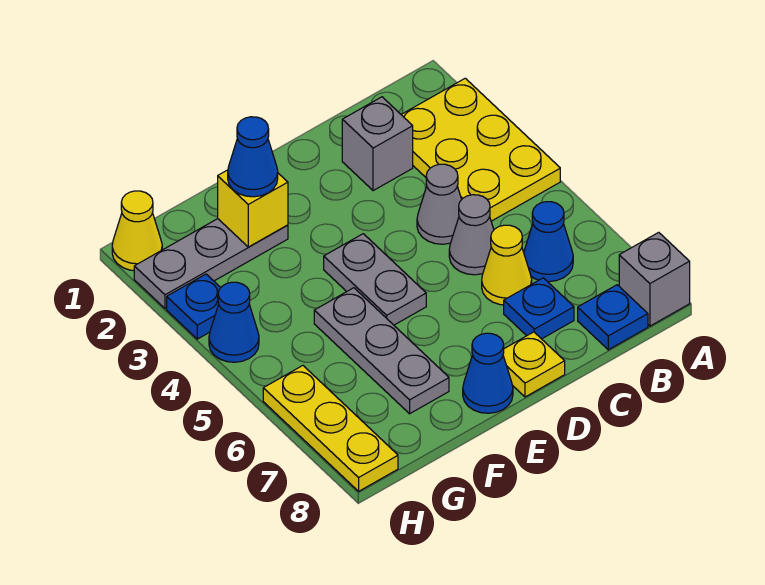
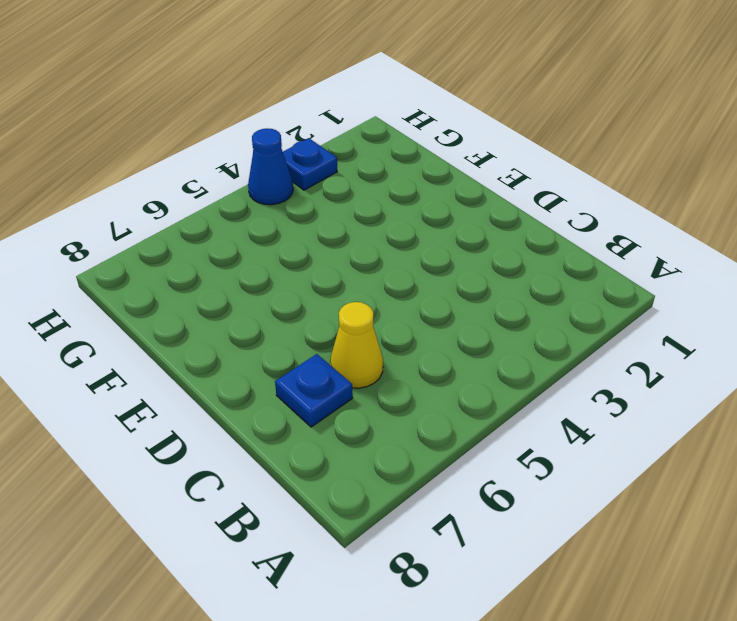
none -> yellow 2x3 plate [401,78,560,221]
none -> grey 1x1 brick [619,232,690,326]
none -> blue 1x1 cone [524,202,573,282]

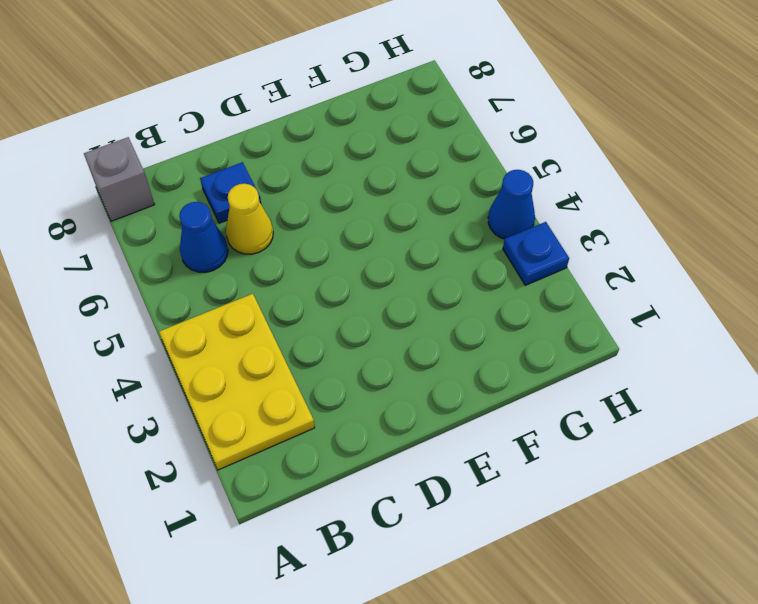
none -> blue 1x1 plate [578,285,648,350]
none -> grey 1x1 brick [342,97,413,191]
none -> grey 1x1 cone [417,164,462,244]

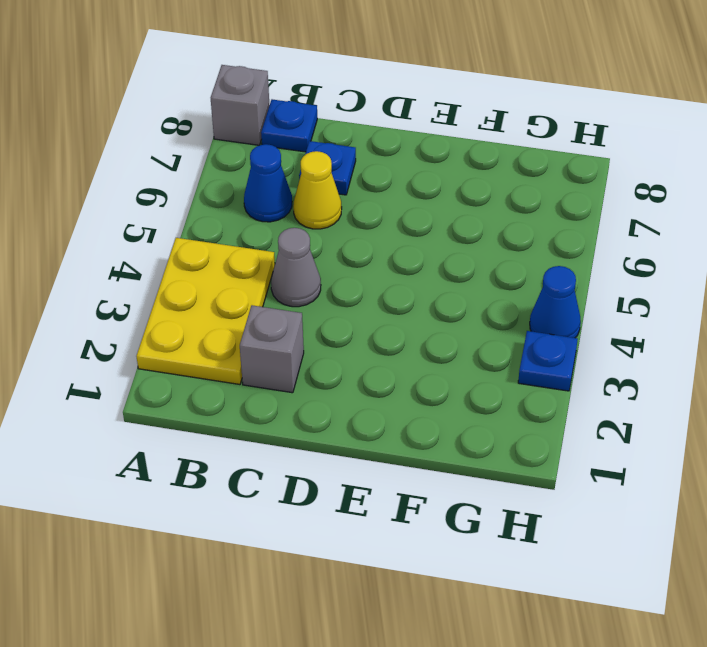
none -> grey 1x1 cone [449,195,494,275]
none -> yellow 1x1 plate [503,332,565,397]
none -> grey 1x2 plate [324,234,426,325]

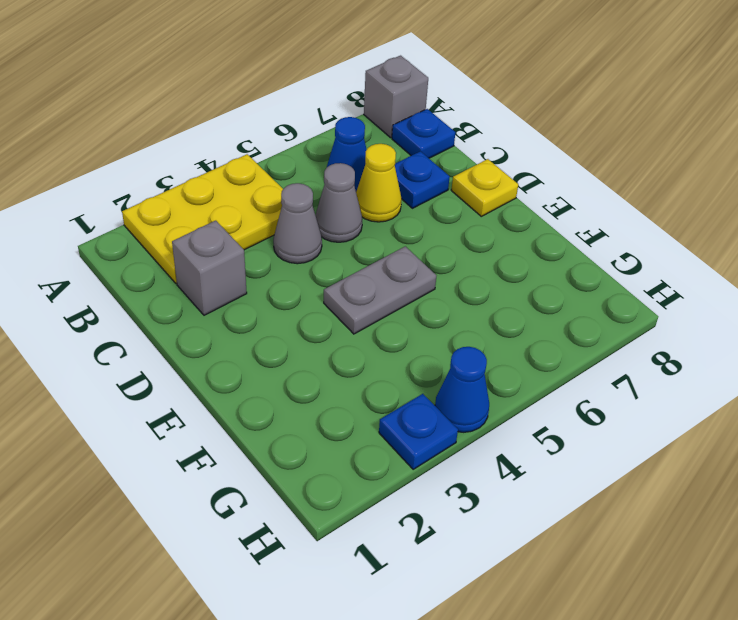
none -> blue 1x1 cone [463,333,513,413]
none -> grey 1x3 plate [134,219,288,309]
none -> grey 1x3 plate [314,288,449,414]

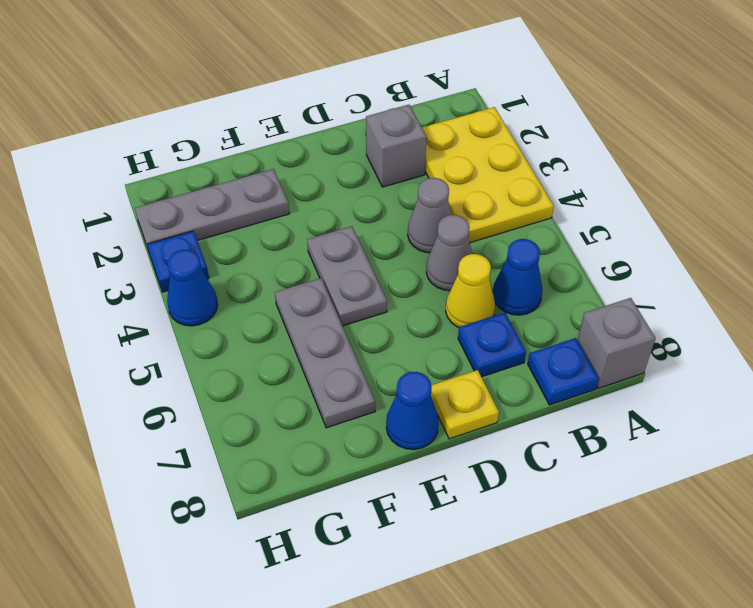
none -> yellow 1x1 cone [112,191,162,271]
none -> yellow 1x3 plate [263,366,398,491]
none -> yellow 1x1 brick [218,170,288,247]

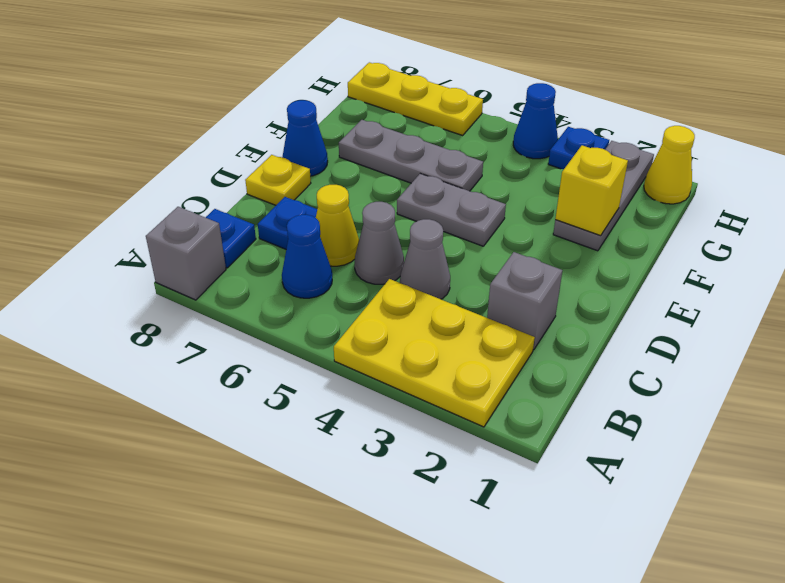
none -> blue 1x1 cone [228,117,278,197]

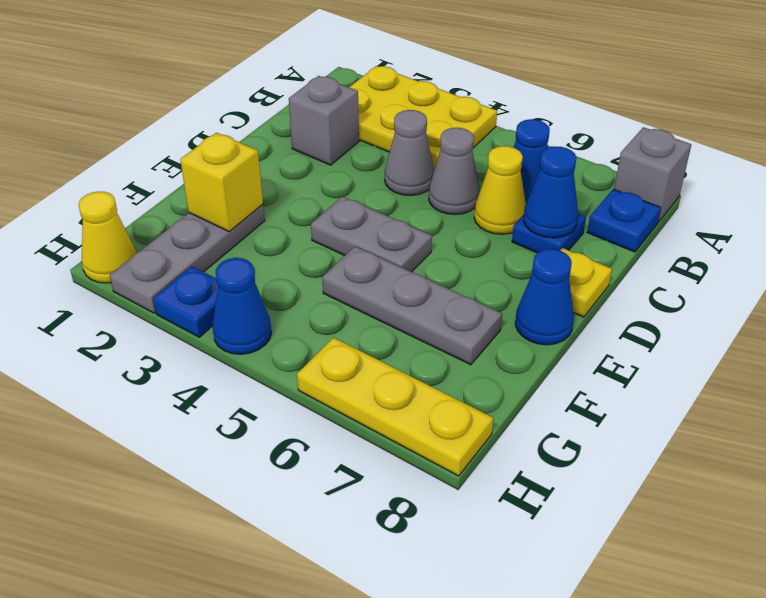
blue 1x1 cone [524,147,578,238] -> blue 1x1 cone moved to [228,117,278,197]

